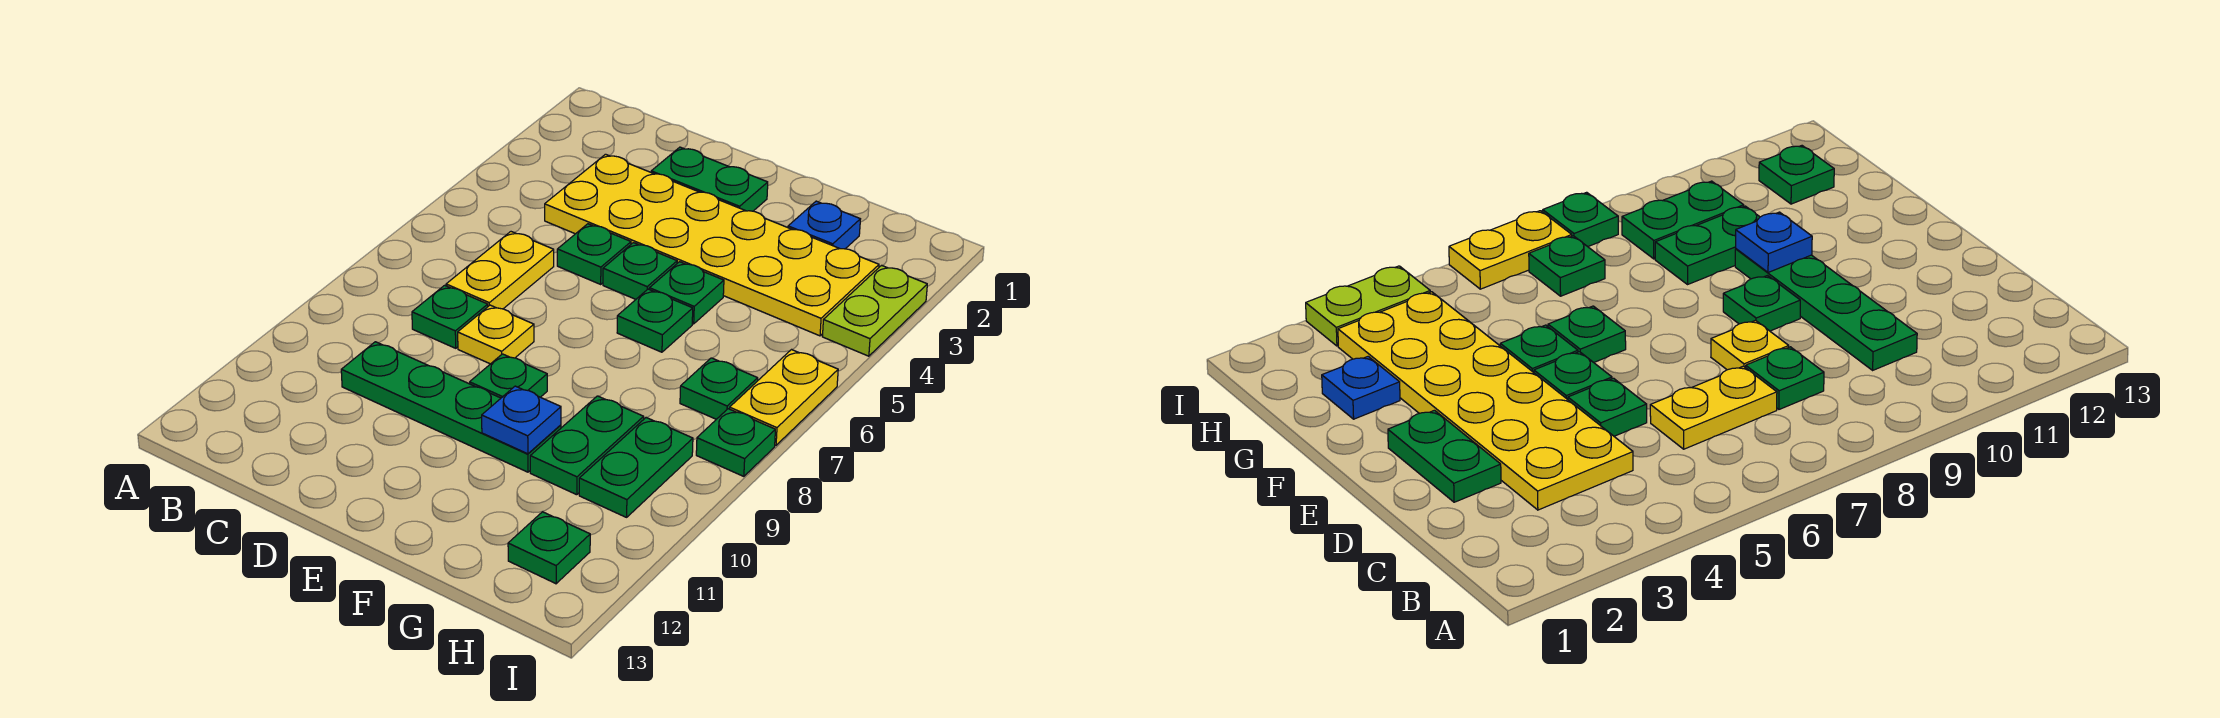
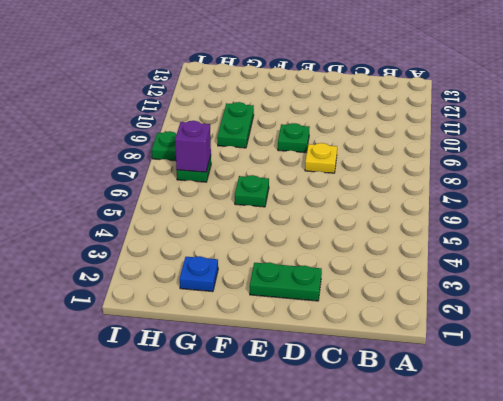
purple 1x1 brick [175,121,211,172] -> none
none -> yellow 2x6 plate [545,154,879,336]
none -> yellow 1x2 plate [446,232,554,309]
none -> green 1x1 plate [412,285,488,348]

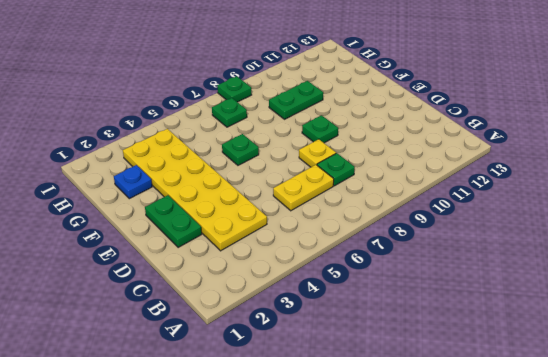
none -> green 1x4 plate [341,342,561,472]
none -> green 1x1 plate [557,224,631,284]
none -> green 1x1 plate [603,243,677,299]

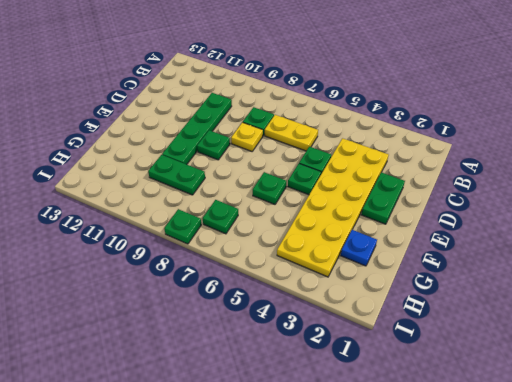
none -> green 1x1 plate [649,262,724,324]
none -> green 1x2 plate [579,418,693,517]
none -> green 1x1 plate [508,512,590,584]

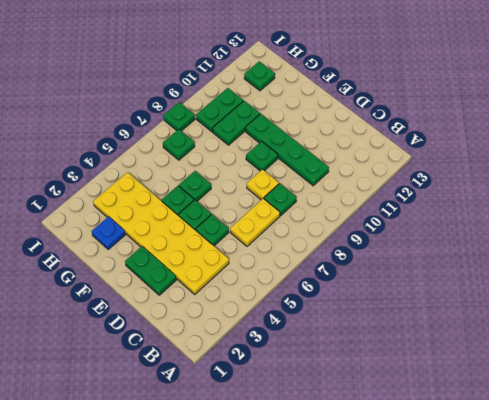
none -> lime 1x2 plate [822,265,927,356]
none -> yellow 1x2 plate [730,350,838,445]
none -> blue 1x1 plate [482,386,561,454]

